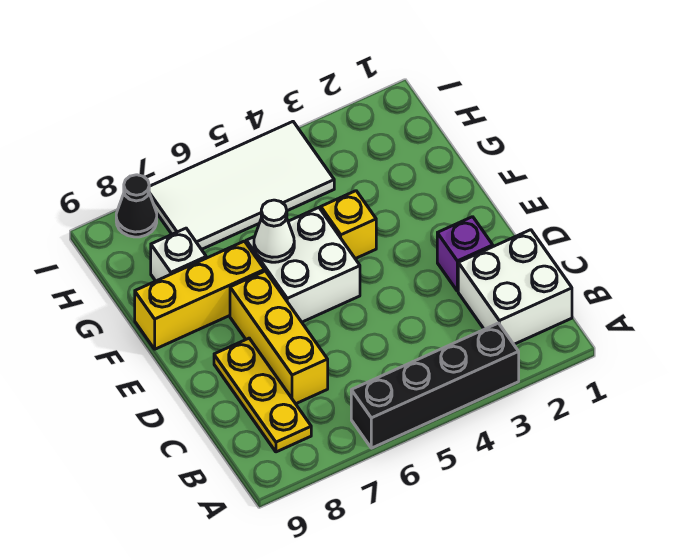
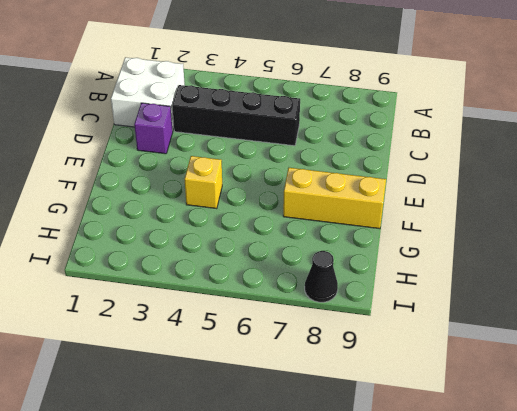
black 1x4 brick [172,85,300,146] -> black 1x4 brick moved to [351,323,519,448]
none -> yellow 1x3 plate [214,338,311,452]
none -> yellow 1x3 brick [230,271,328,404]
none -> white 2x2 brick [246,208,360,322]

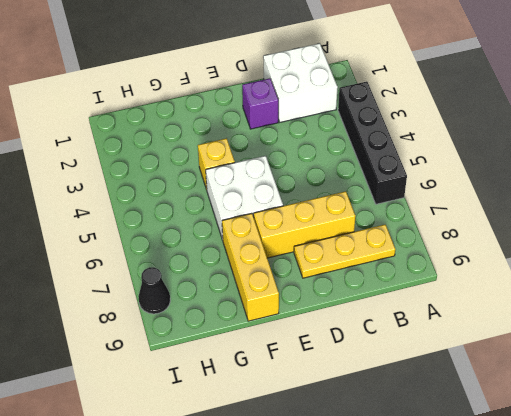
none -> white 1x1 brick [151,228,206,281]
none -> white 2x4 tile [149,122,334,249]
none -> white 1x1 cone [254,200,294,262]

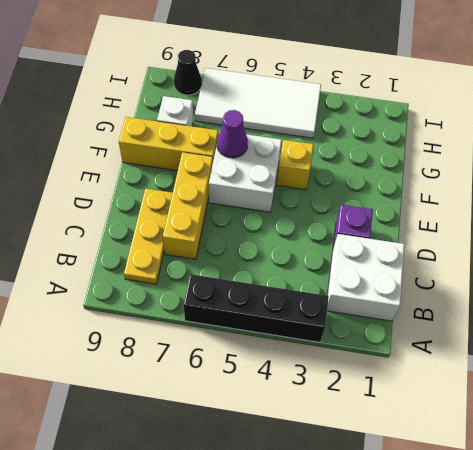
purple 1x1 cone [217,110,248,158] -> white 1x1 cone [254,200,294,262]

